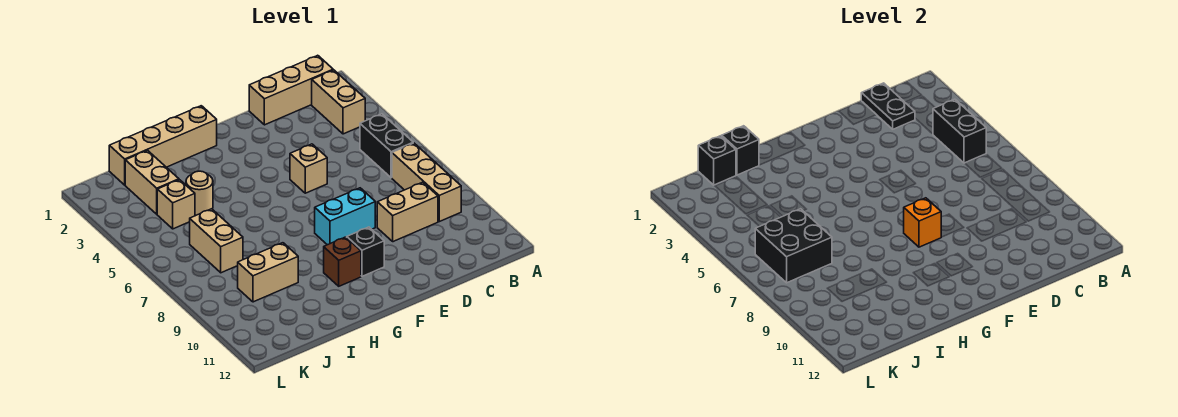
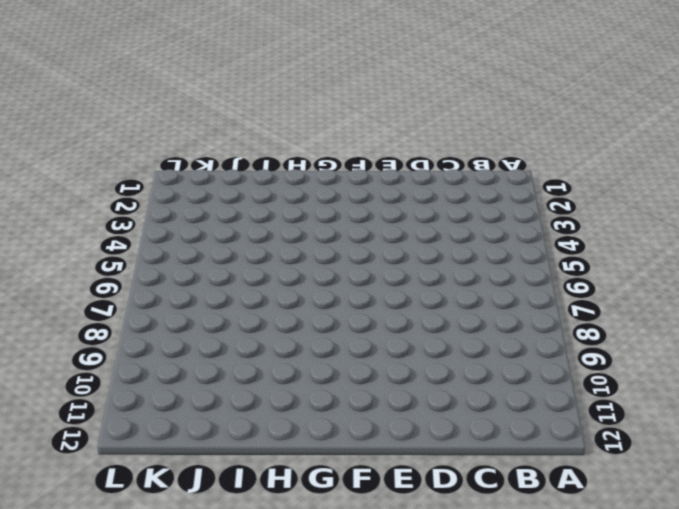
none -> tan 1x3 brick [249,55,333,125]
none -> tan 1x2 brick [312,70,365,134]
none -> black 1x2 brick [360,114,413,178]

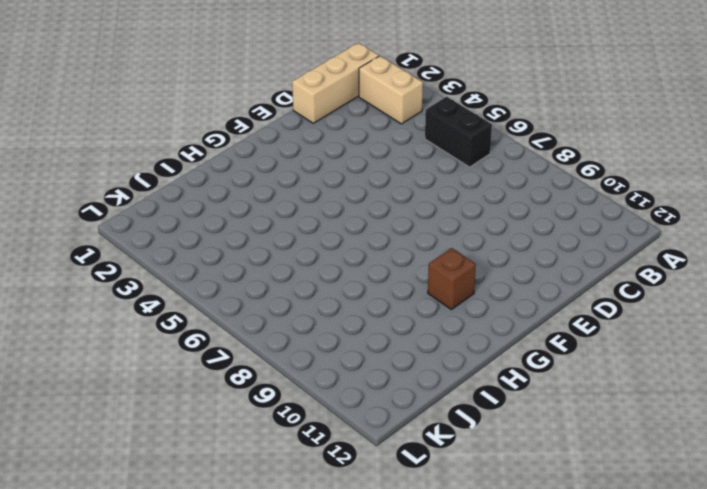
none -> tan 1x3 brick [392,143,461,222]
none -> tan 1x2 brick [377,182,438,242]
none -> tan 1x1 brick [290,144,327,193]

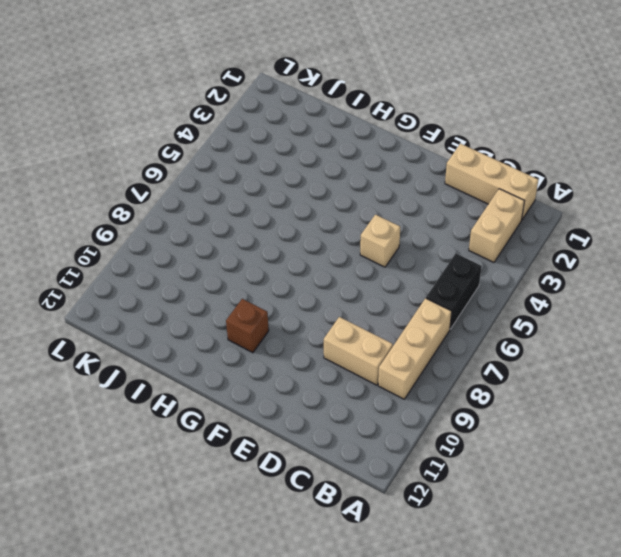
none -> cyan 1x2 brick [315,188,375,245]
none -> black 1x1 brick [347,227,384,276]
none -> tan 1x4 brick [109,106,217,185]

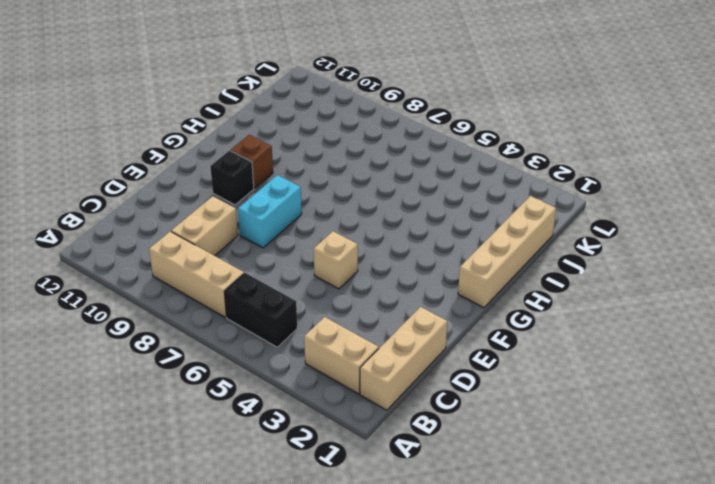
none -> tan 1x1 round brick [186,171,213,215]
none -> tan 1x2 brick [238,243,298,302]
none -> tan 1x2 brick [125,150,179,214]

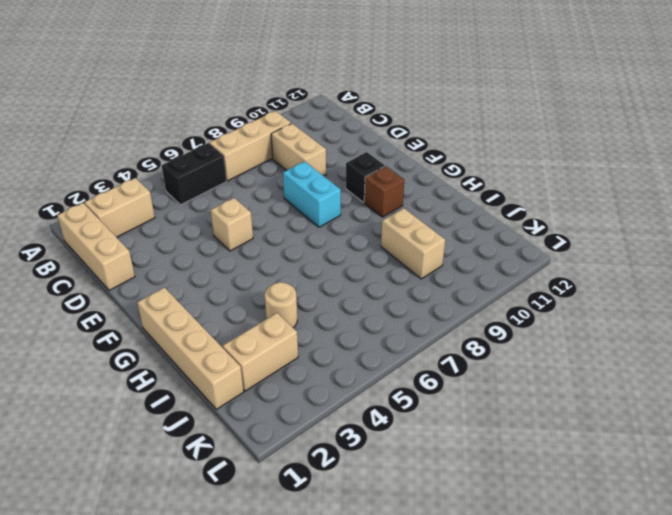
none -> tan 1x1 brick [157,180,195,229]
none -> tan 1x2 brick [190,209,243,273]
none -> black 1x2 brick [933,99,986,163]

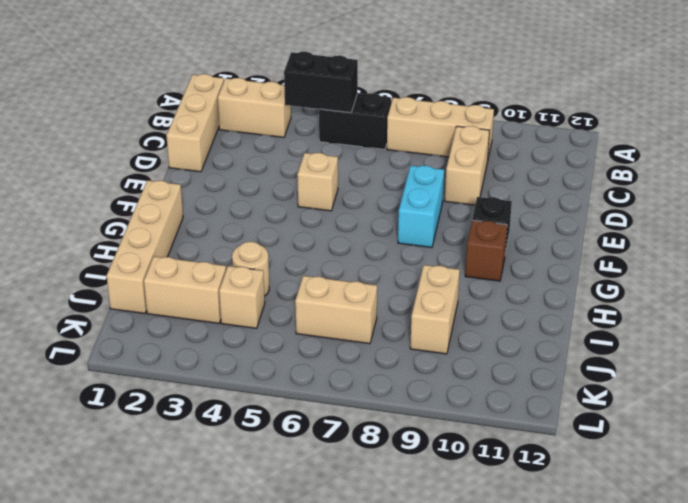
none -> black 1x2 plate [861,83,915,129]
none -> orange 1x1 brick [904,198,941,247]
none -> black 1x1 brick [722,126,759,175]

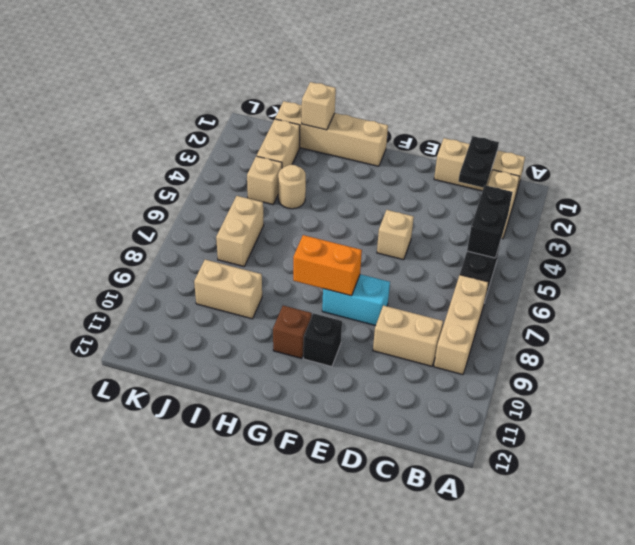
orange 1x2 brick [293,235,362,296] -> orange 1x1 brick [904,198,941,247]
tan 1x1 brick [302,82,336,130] -> black 1x1 brick [722,126,759,175]
none -> black 1x1 brick [698,136,736,185]
none -> black 2x2 brick [755,209,832,283]

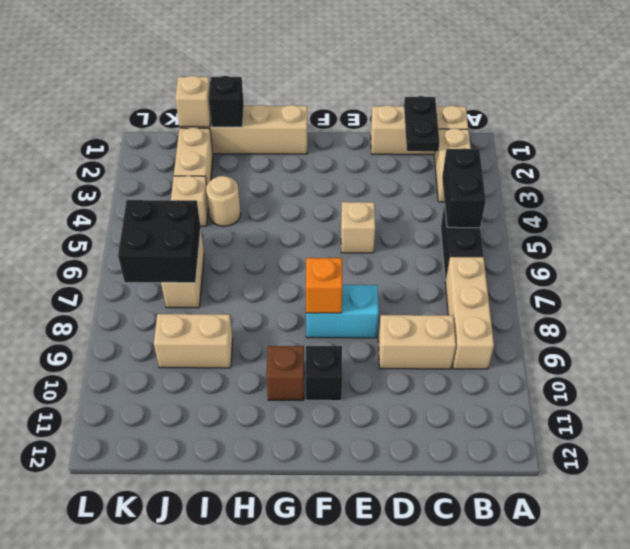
tan 1x1 brick [175,76,211,127] -> black 1x1 brick [698,136,736,185]

